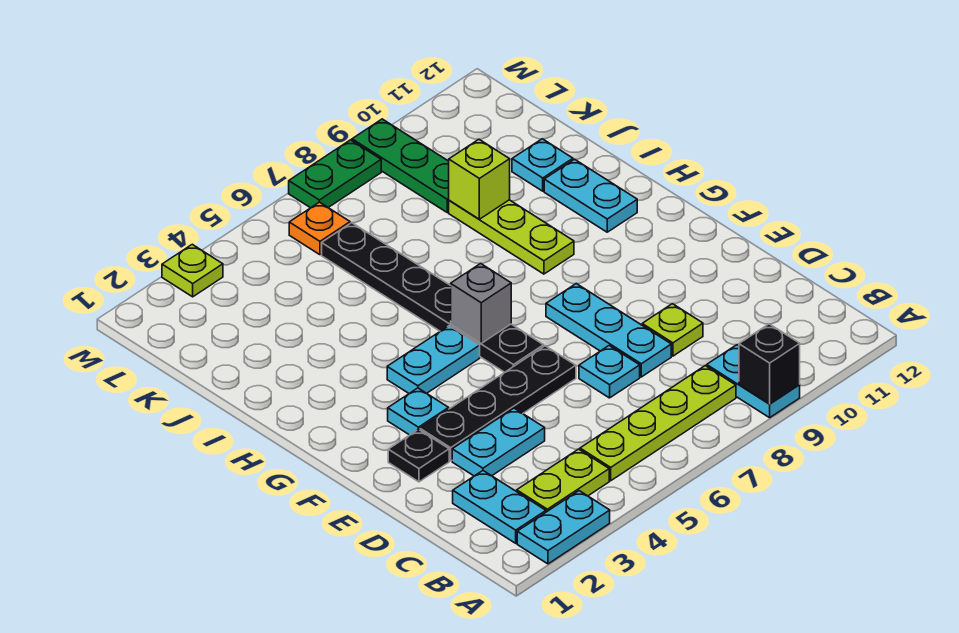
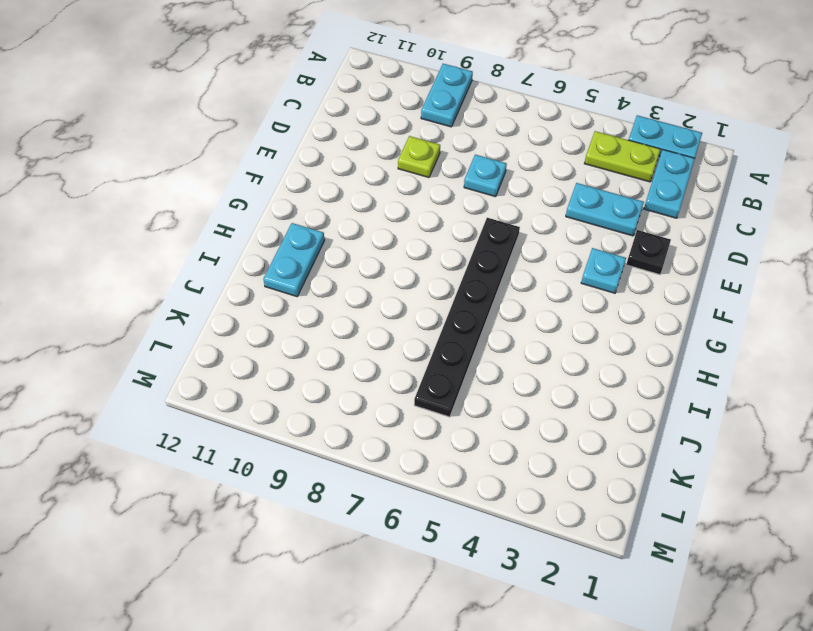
none -> lime 1x4 plate [580,366,736,481]
none -> cyan 1x3 plate [546,284,671,377]
none -> black 1x4 plate [420,346,576,461]

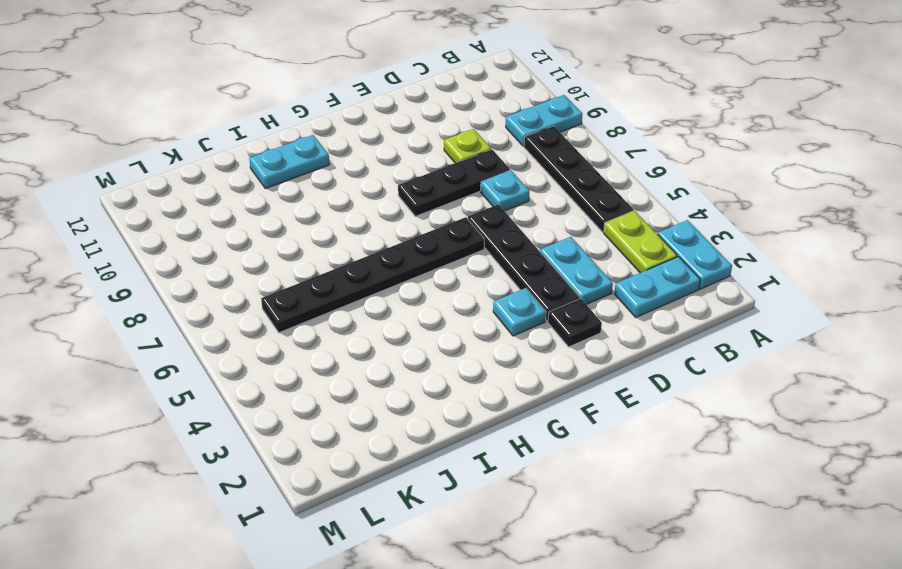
black 1x4 plate [524,126,633,232] -> lime 1x4 plate [580,366,736,481]
black 1x3 plate [398,149,510,216] -> cyan 1x3 plate [546,284,671,377]
none -> cyan 1x2 plate [387,326,480,394]
none -> lime 1x3 plate [449,200,574,274]
none -> cyan 1x1 plate [512,139,573,191]

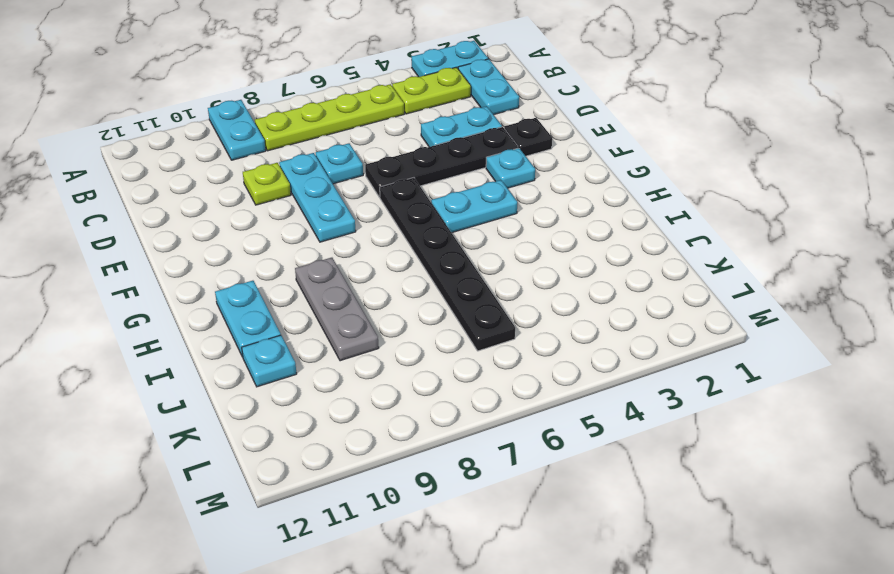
grey 1x3 plate [295,258,379,361] -> lime 1x3 plate [449,200,574,274]
none -> green 1x3 plate [352,119,449,212]
none -> orange 1x1 plate [289,202,350,255]
none -> lime 1x1 plate [162,244,223,297]

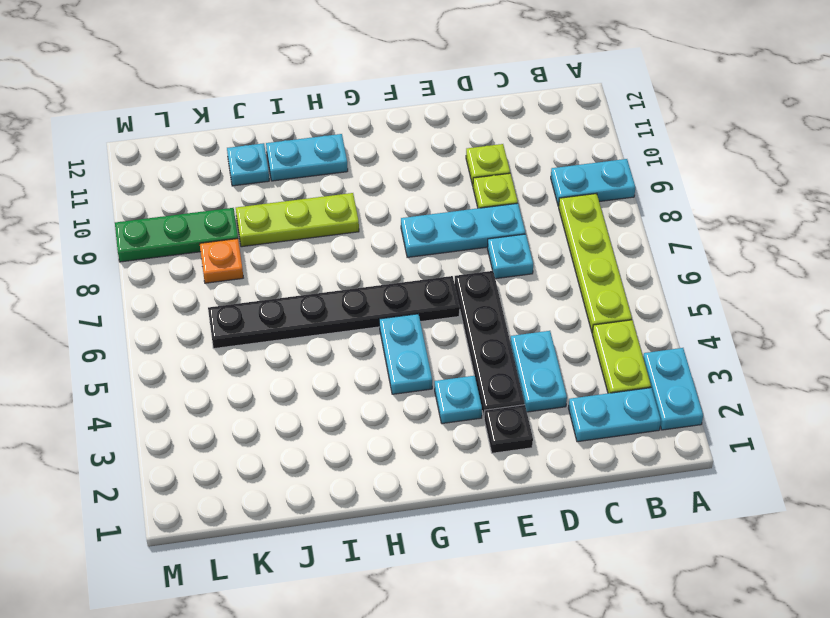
lime 1x1 plate [466,144,510,185] -> lime 1x1 plate moved to [162,244,223,297]
orange 1x1 plate [200,239,243,283] -> orange 1x1 plate moved to [289,202,350,255]
none -> green 1x2 plate [289,140,381,208]
none -> black 1x1 brick [739,324,800,404]
none -> grey 1x1 brick [451,263,511,343]

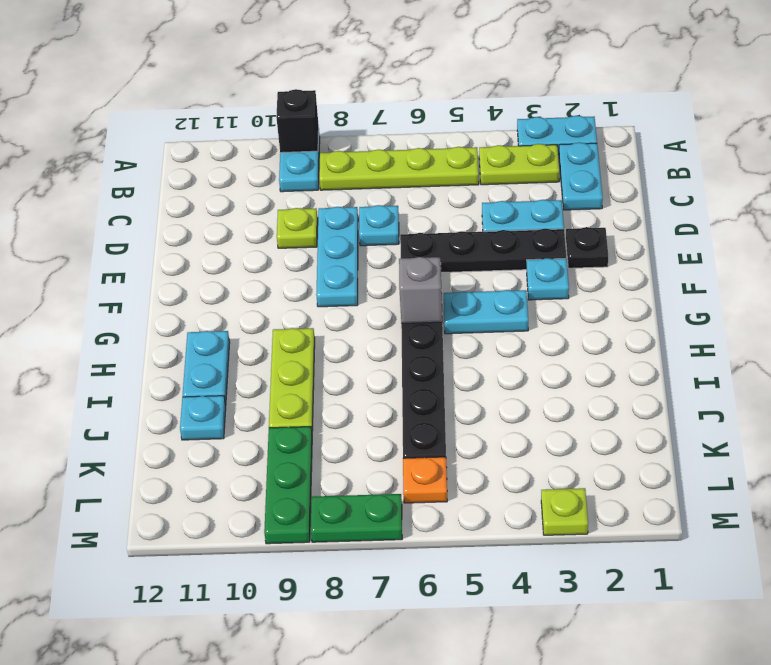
none -> lime 1x1 brick [449,139,510,219]

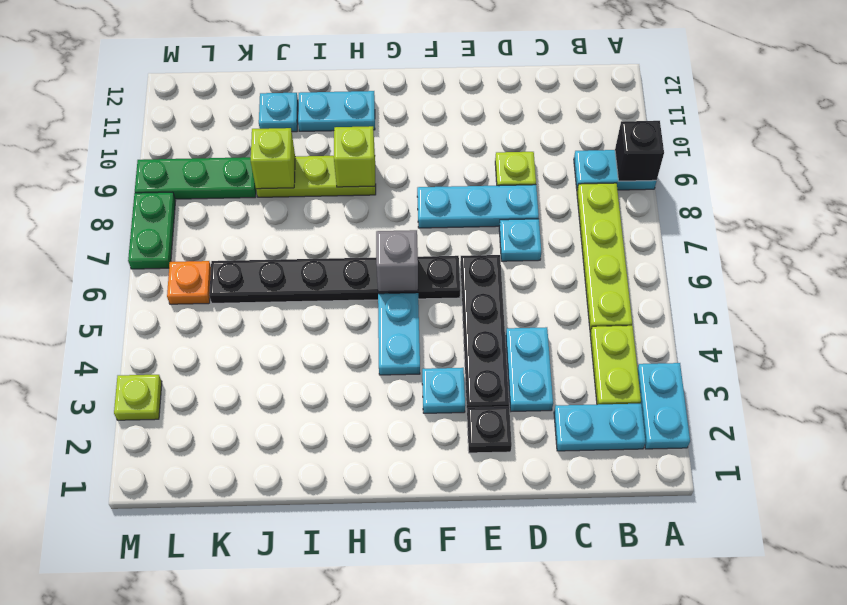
lime 1x1 brick [334,126,375,187] -> none

